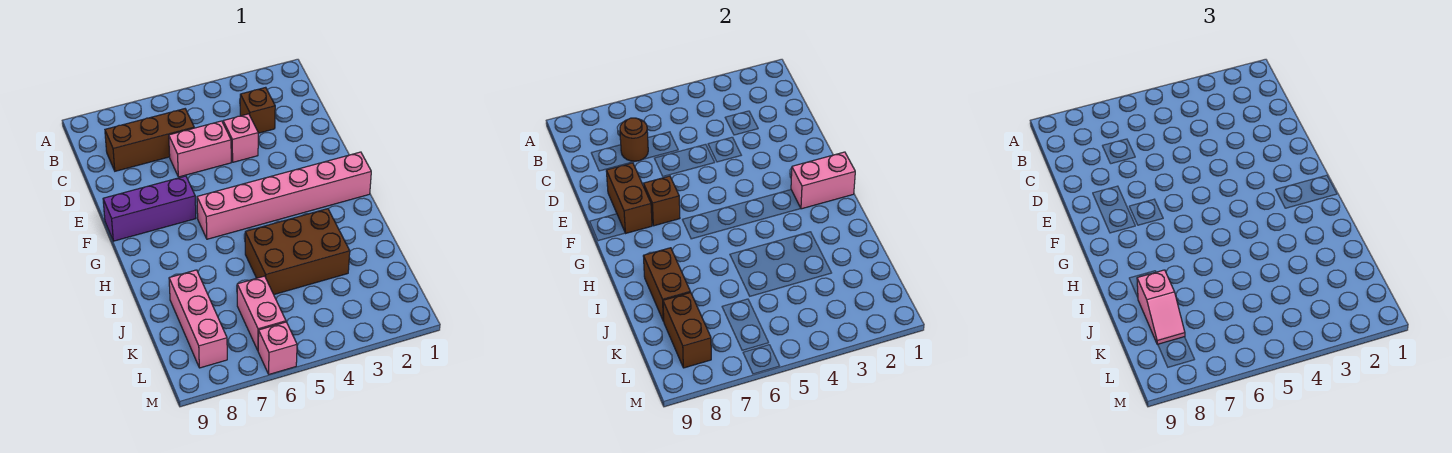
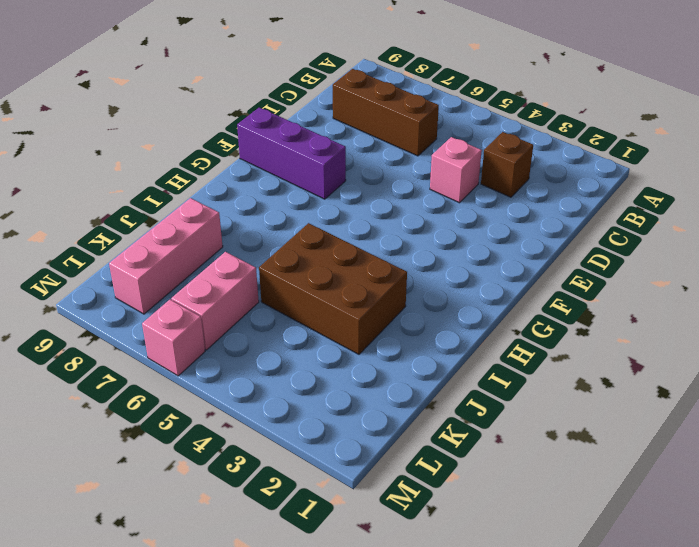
none -> pink 1x2 brick [169,121,231,177]
none -> pink 1x6 brick [197,152,371,239]
none -> brown 1x1 round brick [620,118,648,161]

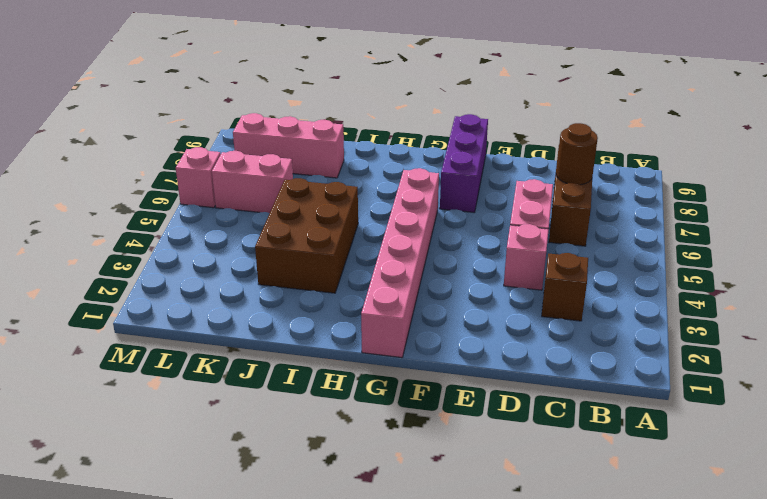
none -> brown 1x2 brick [606,163,652,234]
none -> brown 1x1 brick [644,176,680,226]
none -> pink 1x2 brick [791,152,855,209]

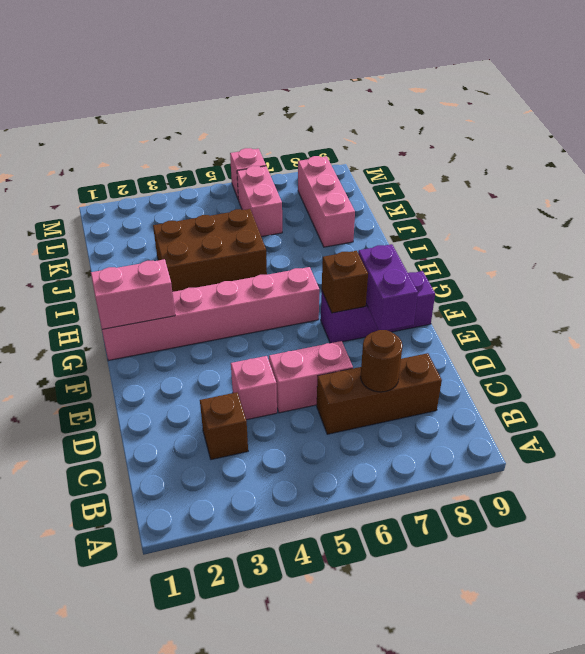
purple 1x2 brick [358,244,418,330] -> brown 1x2 brick [606,163,652,234]
none -> brown 1x2 brick [643,248,690,321]
none -> brown 1x2 brick [663,292,711,368]
none -> pink 1x2 slope [1137,270,1185,344]

